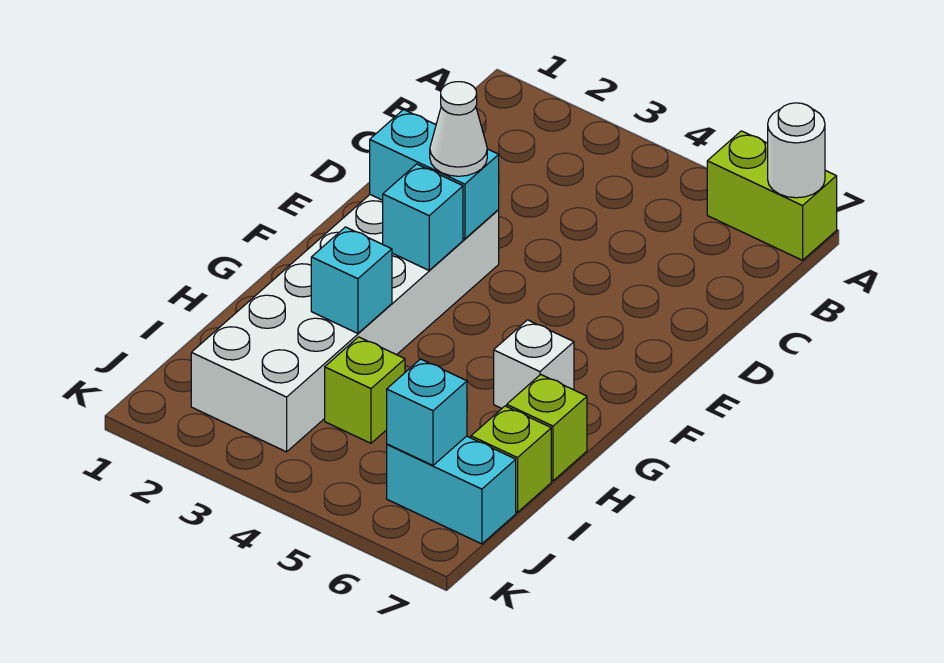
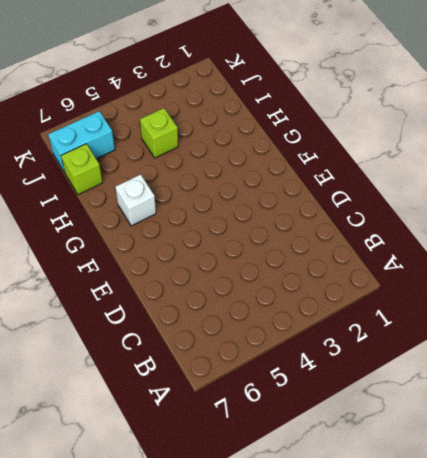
none -> lime 1x2 brick [707,131,837,260]
none -> white 2x6 brick [191,195,499,452]
none -> lime 1x1 brick [507,374,587,481]

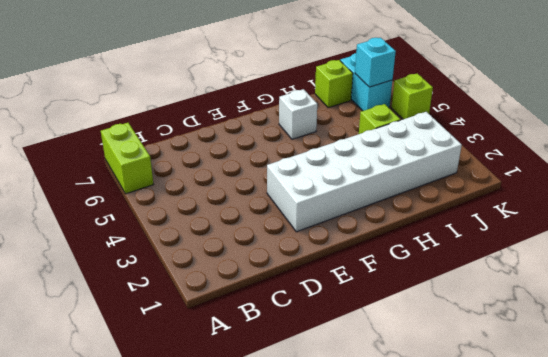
lime 1x1 brick [391,74,433,119] -> lime 1x1 brick moved to [507,374,587,481]
none -> white 1x1 round brick [768,103,825,198]
none -> cyan 1x2 brick [370,110,499,239]
none -> cyan 1x1 brick [383,164,463,270]

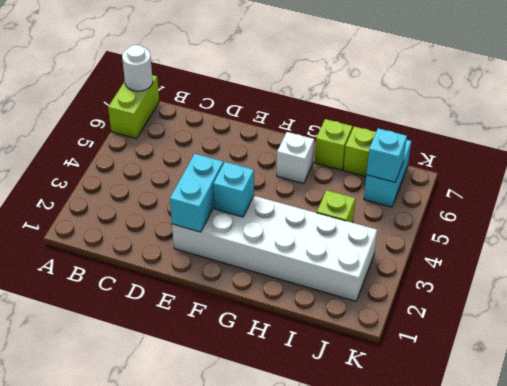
none -> cyan 1x1 brick [311,227,392,333]
none -> white 1x1 cone [430,82,487,176]

